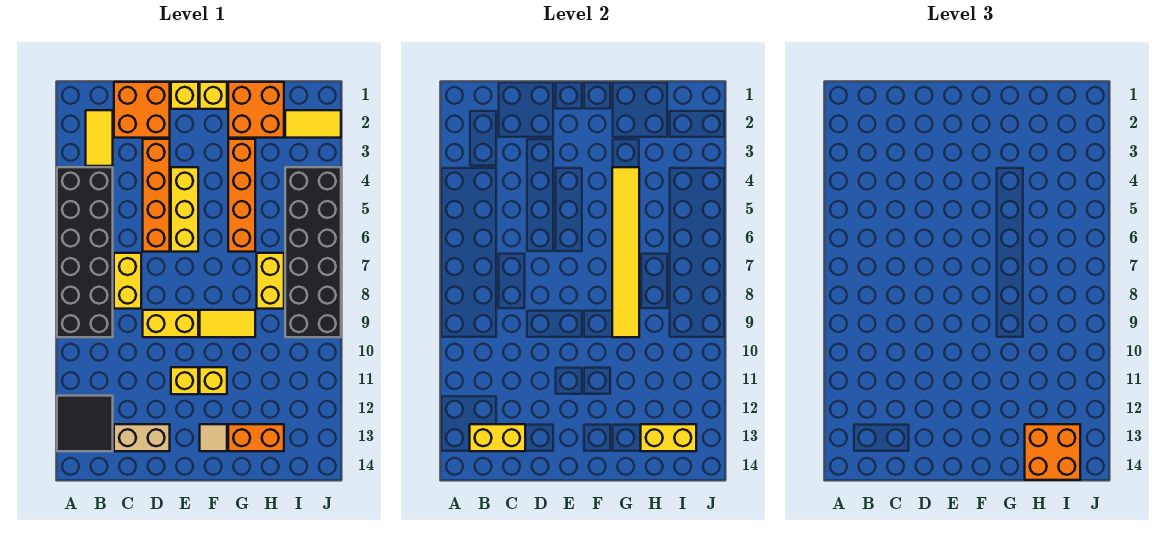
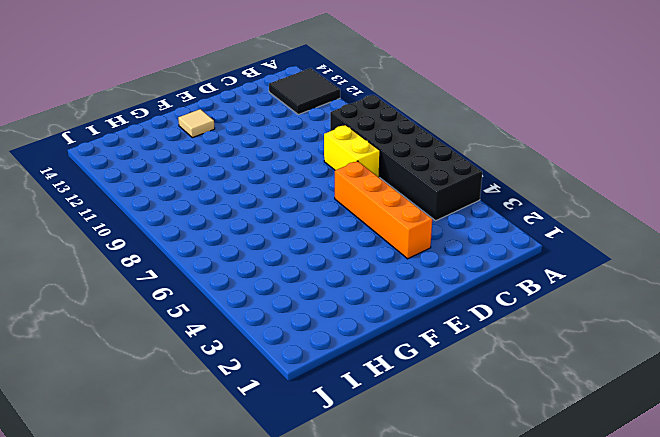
none -> yellow 1x2 tile [86,110,113,166]
none -> orange 2x2 brick [114,82,170,138]
none -> tan 1x2 brick [114,424,170,451]

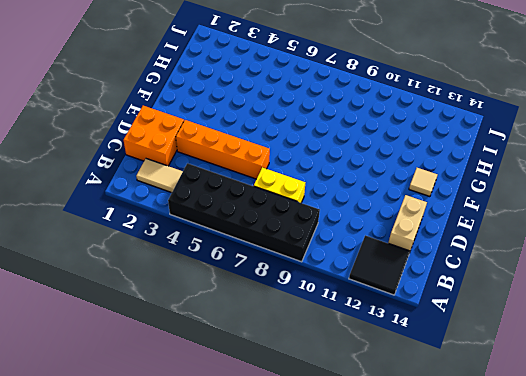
tan 1x2 tile [136,159,183,193] -> yellow 1x2 tile [86,110,113,166]
none -> yellow 1x2 brick [143,310,198,337]
none -> yellow 1x1 brick [171,82,198,109]
none -> yellow 1x3 brick [171,167,198,252]

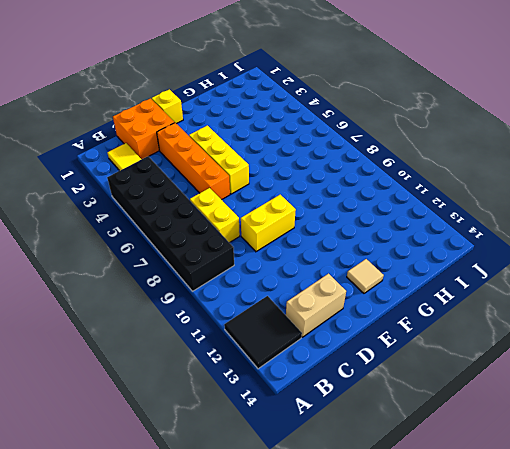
none -> yellow 1x1 brick [171,367,198,394]
none -> yellow 1x1 brick [200,82,227,109]
none -> yellow 1x2 tile [200,310,255,337]

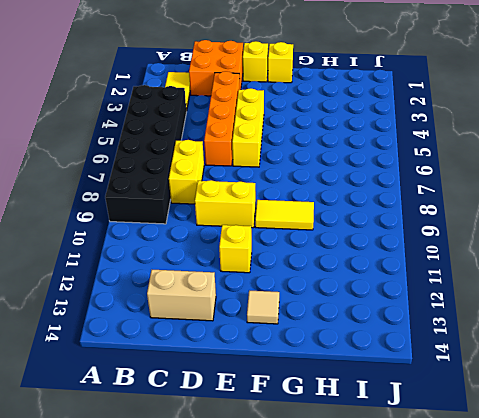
none -> black 2x2 tile [57,396,113,451]
none -> yellow 1x1 brick [200,367,227,394]
none -> orange 2x2 brick [228,82,284,138]

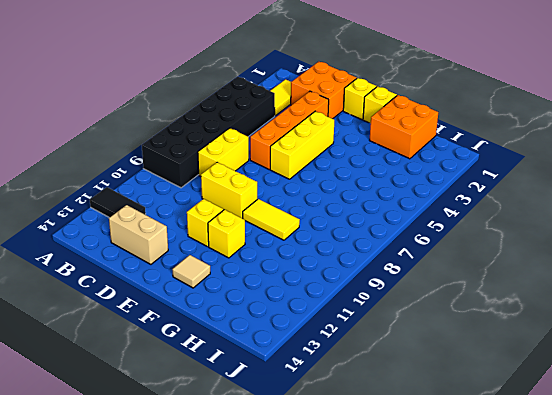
black 1x2 tile [90,187,146,218] -> black 2x2 tile [57,396,113,451]
none -> orange 1x4 brick [228,139,255,252]
none -> orange 1x2 brick [228,424,284,451]
none -> yellow 1x2 brick [257,253,284,309]

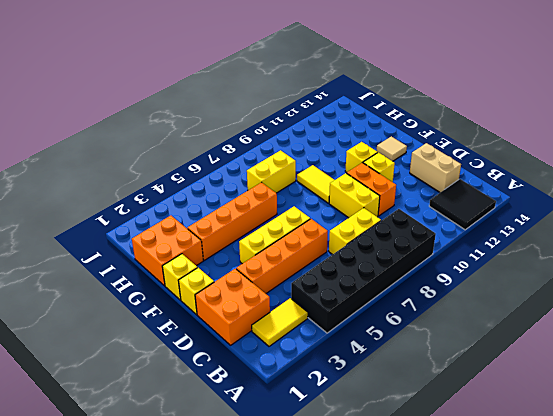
orange 1x2 brick [347,163,396,216] -> orange 1x2 brick moved to [228,424,284,451]
none -> yellow 1x2 tile [285,110,341,138]
none -> black 2x6 brick [285,167,341,337]
none -> yellow 1x2 brick [470,424,525,451]

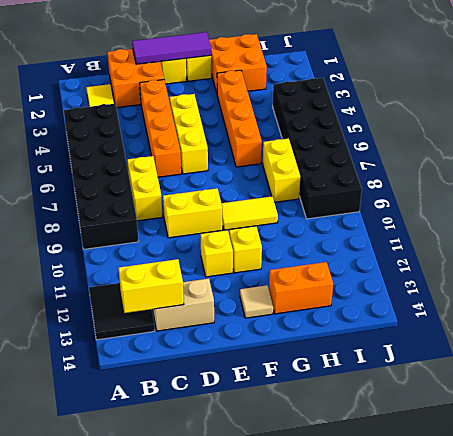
purple 1x3 tile [132,32,211,64] -> none
none -> yellow 1x2 tile [285,110,341,138]
none -> yellow 1x6 tile [612,167,639,337]
none -> yellow 1x2 brick [641,424,696,451]

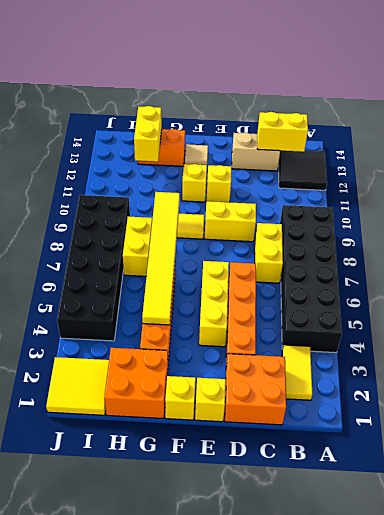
yellow 1x2 brick [134,106,162,162] -> yellow 1x2 brick turned to [641,424,696,451]
yellow 2x2 tile [46,357,109,415] -> yellow 1x2 tile [285,110,341,138]
none -> orange 2x2 brick [1025,424,1080,480]

